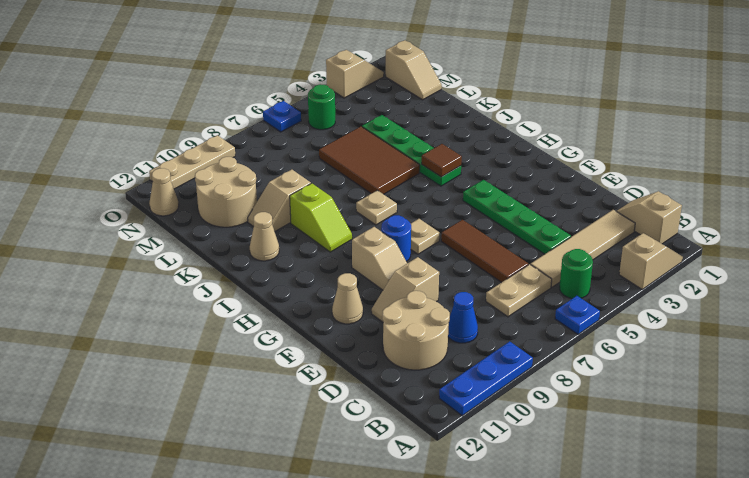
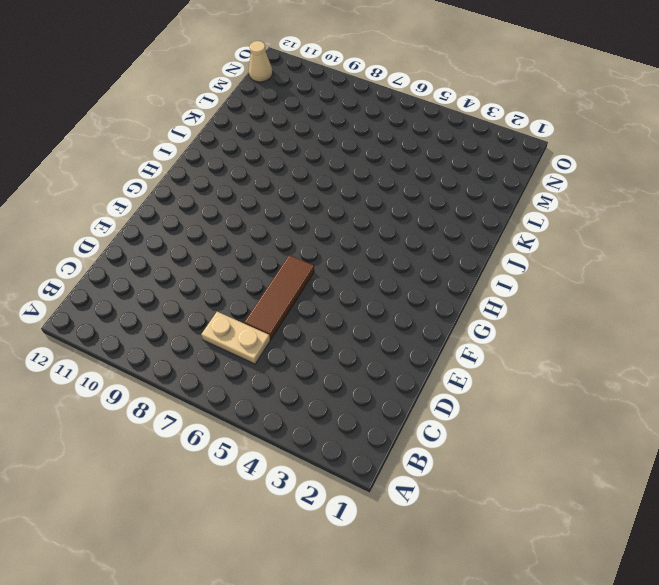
none -> tan 1x2 slope [619,233,683,289]
none -> blue 1x1 plate [555,296,600,334]
none -> blue 1x3 plate [439,341,533,416]
none -> tan 1x2 slope [616,191,682,244]

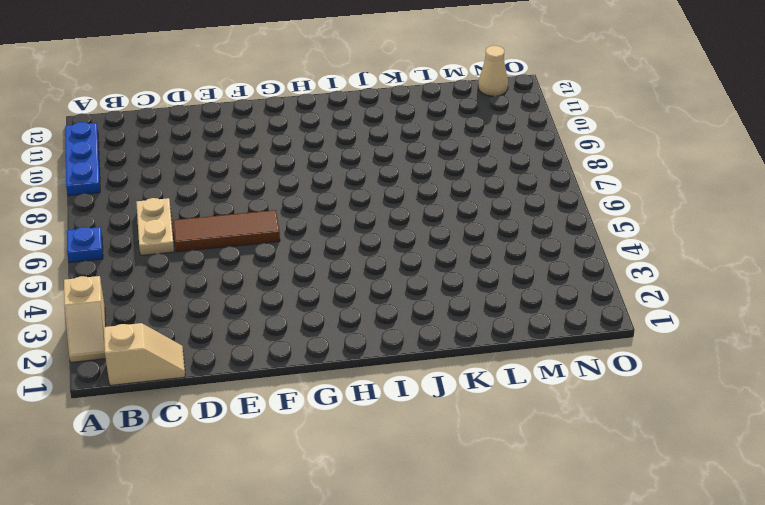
none -> green 1x1 round brick [560,249,593,298]
none -> tan 1x4 tile [531,210,635,287]
none -> blue 1x1 cone [448,292,478,343]
none -> tan 2x2 round brick [382,291,450,370]

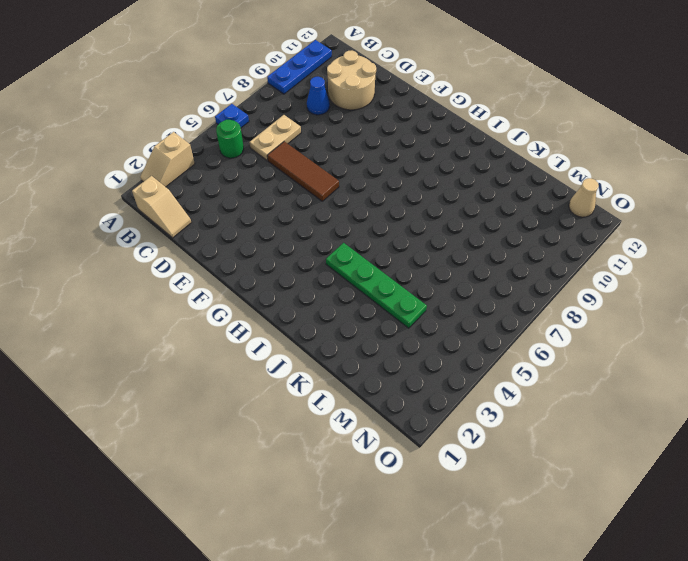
none -> tan 1x4 tile [531,210,635,287]
none -> green 1x4 plate [463,180,571,254]
none -> tan 1x2 slope [372,257,439,322]
none -> tan 1x2 slope [352,227,407,290]

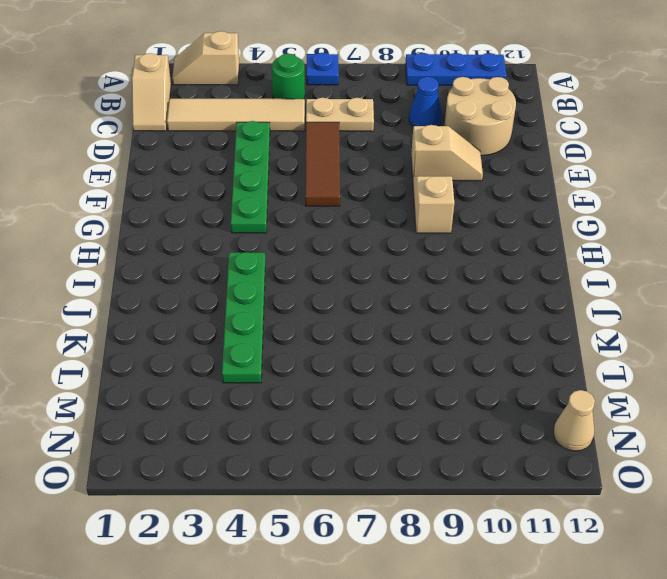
none -> tan 1x1 cone [332,273,363,324]
none -> tan 1x1 plate [411,219,439,254]
none -> blue 1x1 round brick [381,215,411,261]
none -> tan 1x1 plate [356,190,397,225]

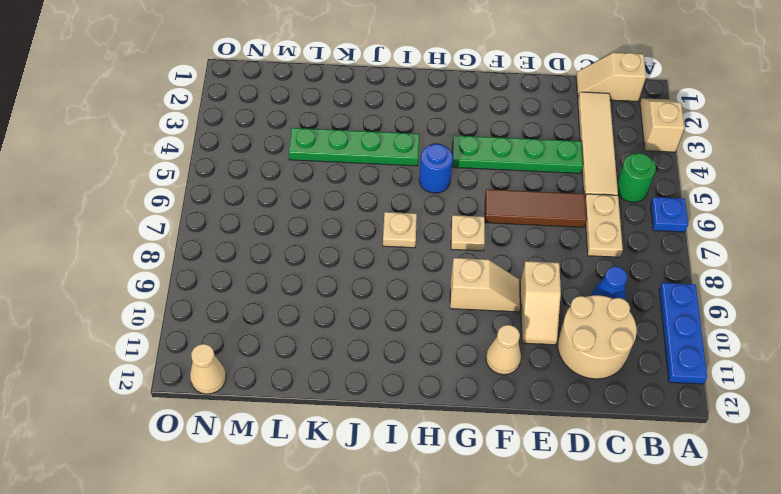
blue 1x1 round brick [419,144,453,193] -> blue 1x1 round brick moved to [381,215,411,261]
none -> lime 1x2 slope [290,183,352,252]
none -> brown 2x3 tile [319,127,420,194]
none -> tan 1x1 cone [250,212,279,261]
none -> tan 1x2 slope [248,170,311,232]

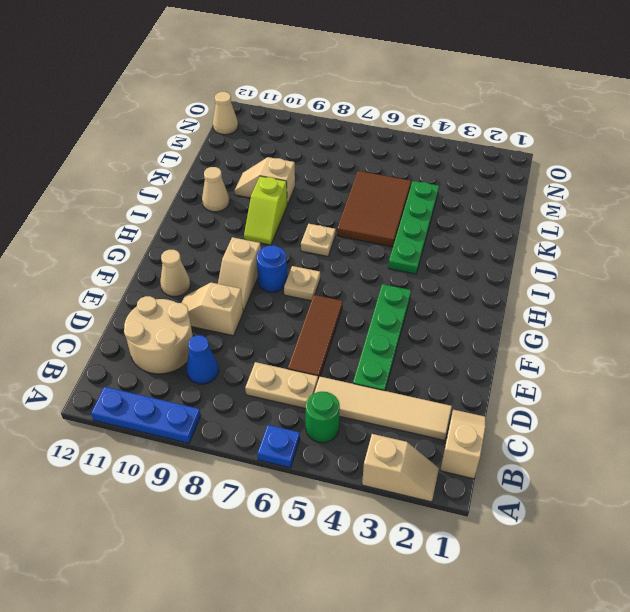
none -> tan 2x2 round brick [195,157,257,227]
none -> tan 1x2 slope [386,40,442,100]
none -> green 1x1 round brick [308,84,335,130]
none -> tan 1x2 slope [326,50,384,98]

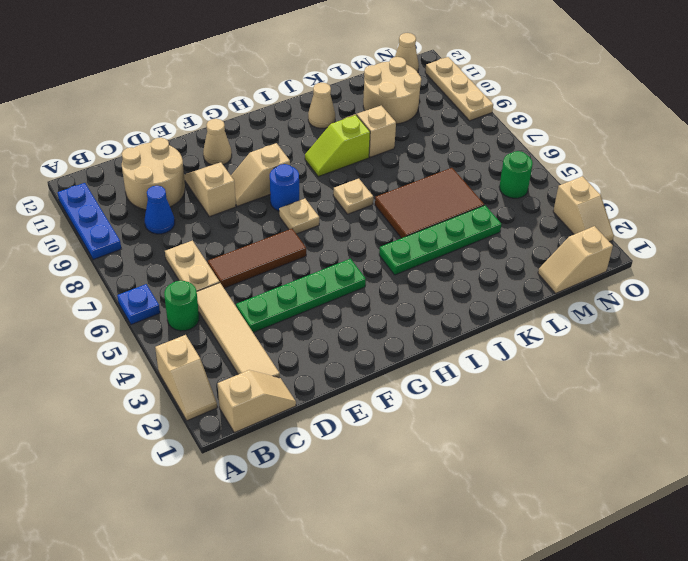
none -> blue 1x1 plate [263,101,301,132]
none -> brown 1x1 tile [422,144,462,177]

